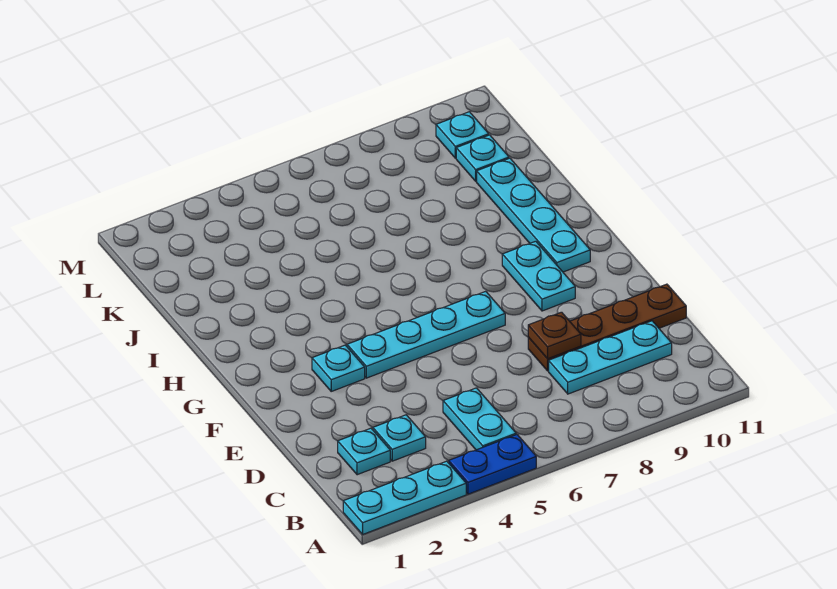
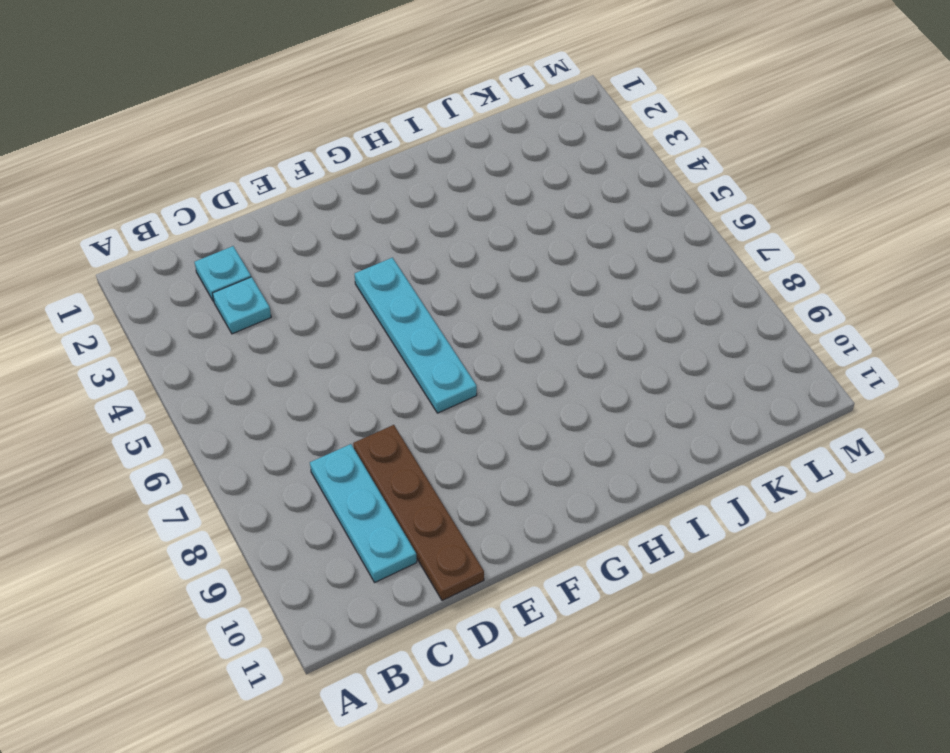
none -> cyan 1x3 plate [343,461,466,534]
none -> blue 1x2 plate [449,434,536,494]
none -> cyan 1x2 plate [443,388,516,450]

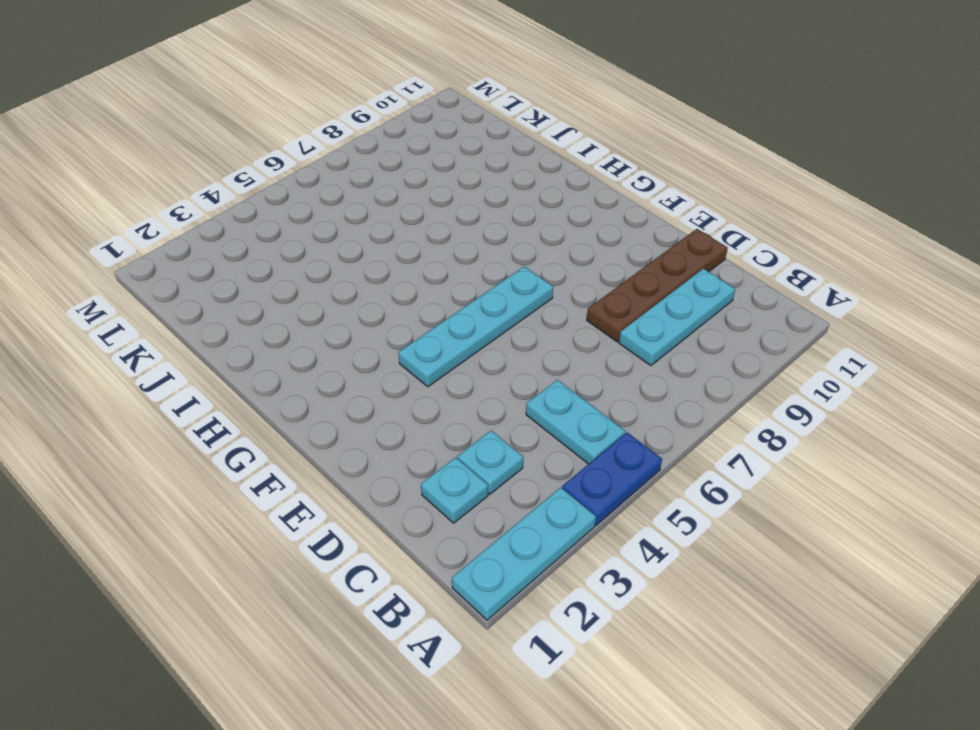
none -> cyan 1x1 plate [312,345,365,391]
none -> cyan 1x2 plate [502,241,575,311]
none -> cyan 1x4 plate [477,158,590,272]

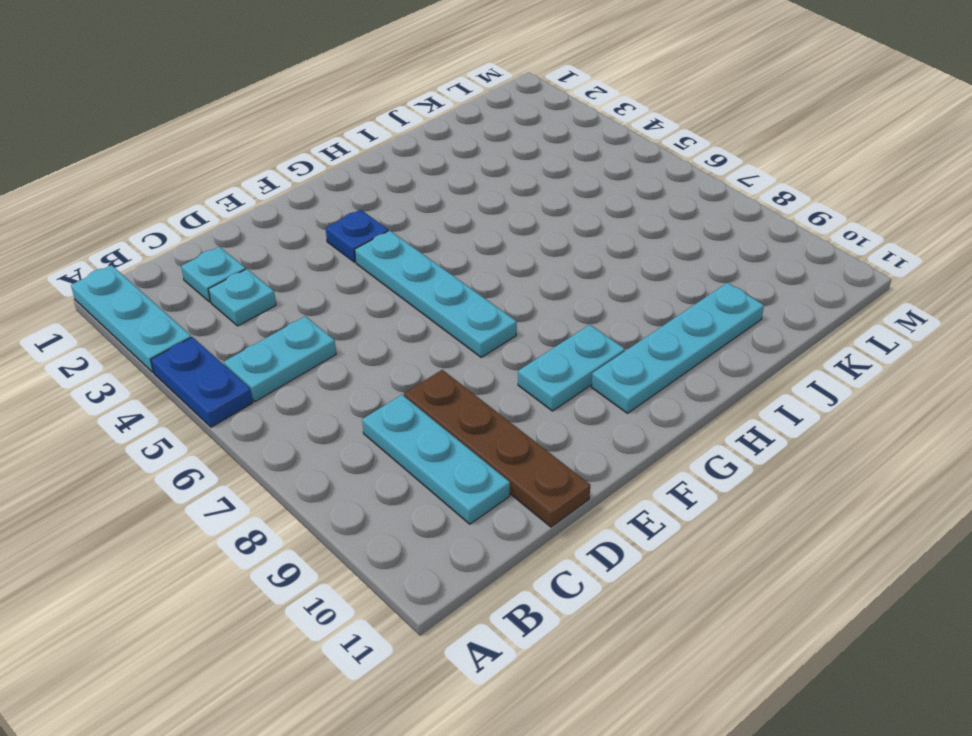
blue 1x1 plate [326,209,388,262] -> cyan 1x1 plate [312,345,365,391]
none -> cyan 1x1 plate [456,135,509,181]
none -> cyan 1x1 plate [436,112,489,158]
none -> brown 1x1 plate [528,312,581,359]

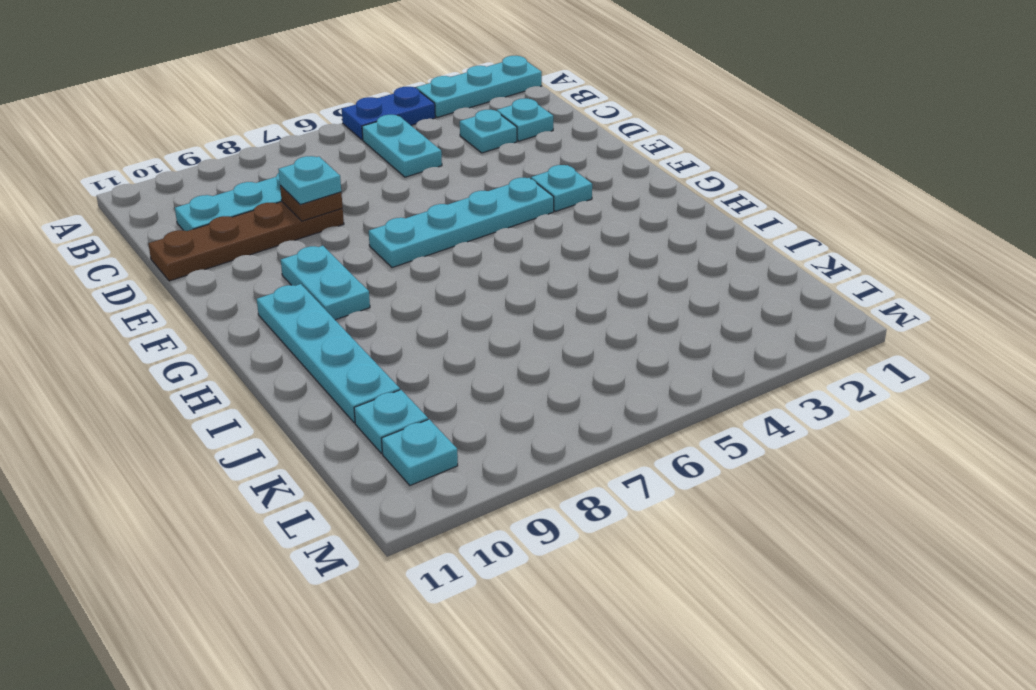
cyan 1x1 plate [278,156,341,205] -> none

